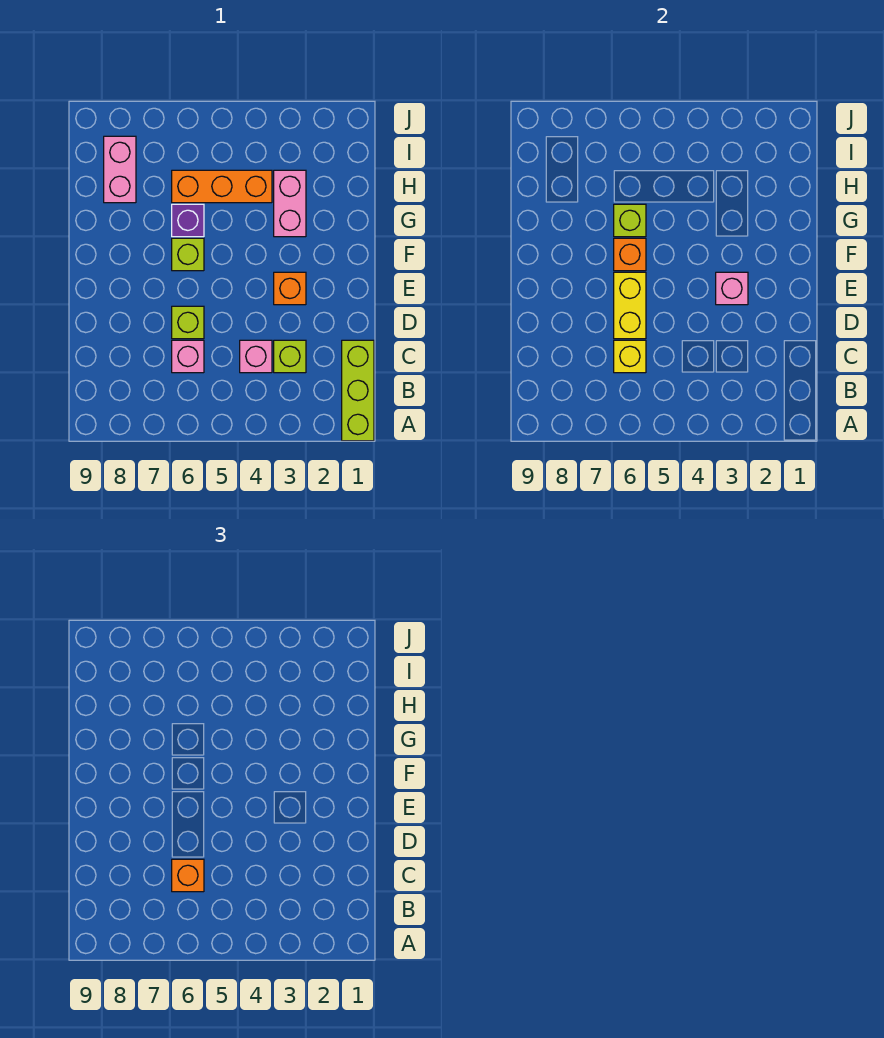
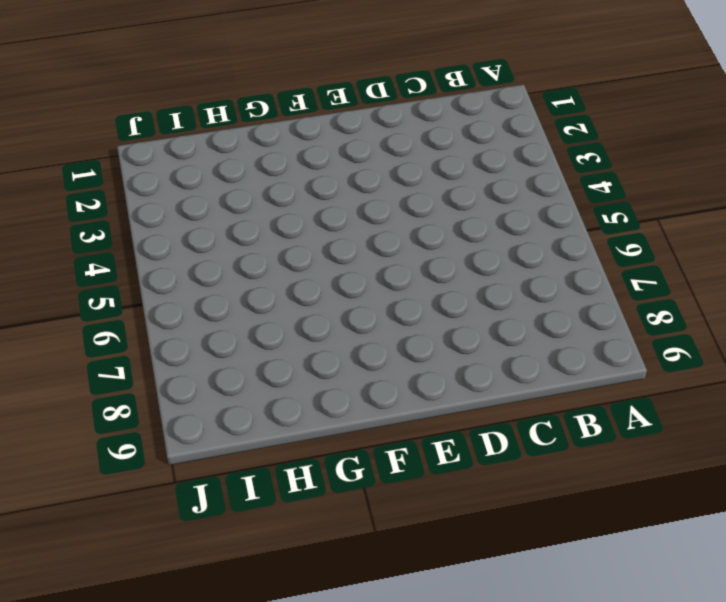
none -> lime 1x3 brick [342,340,374,441]
none -> lime 1x1 brick [274,340,306,373]
none -> pink 1x1 brick [240,340,272,373]

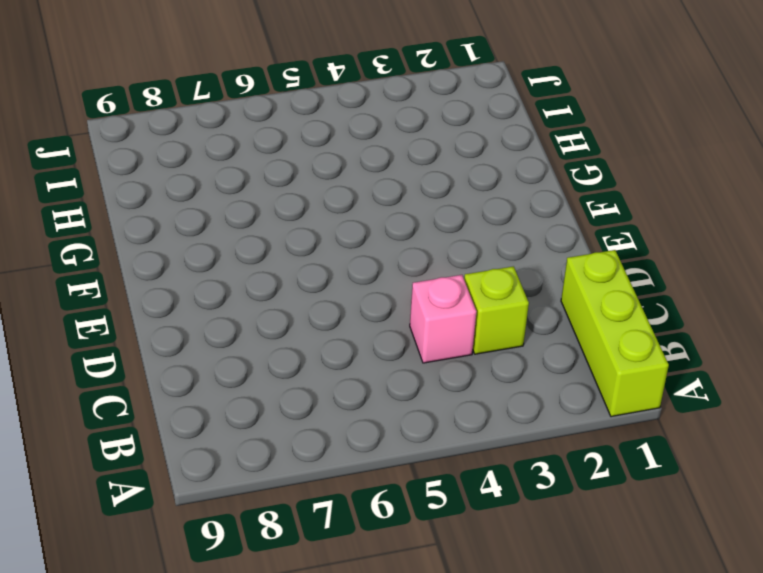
none -> pink 1x1 brick [172,340,204,373]
none -> lime 1x1 brick [172,306,204,339]
none -> orange 1x1 brick [274,272,306,305]

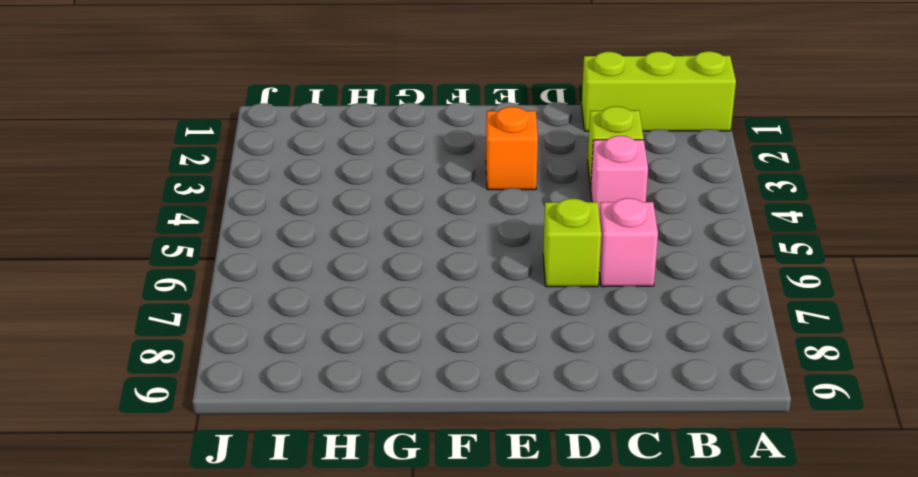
none -> lime 1x1 brick [172,238,204,271]
none -> pink 1x2 brick [274,170,306,237]
none -> purple 1x1 brick [172,204,204,237]

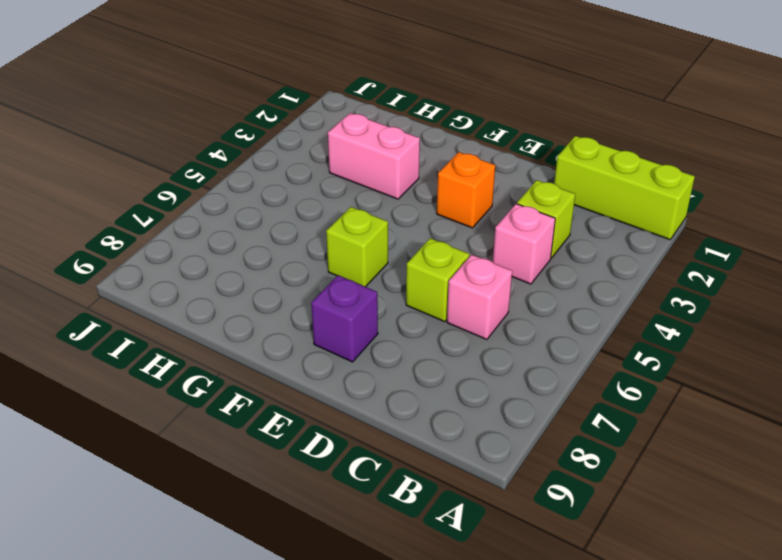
purple 1x1 brick [311,275,378,362] -> purple 1x1 brick moved to [172,204,204,237]
none -> orange 1x3 brick [172,170,272,203]
none -> pink 1x2 brick [104,136,136,203]
none -> yellow 1x1 brick [614,340,646,373]

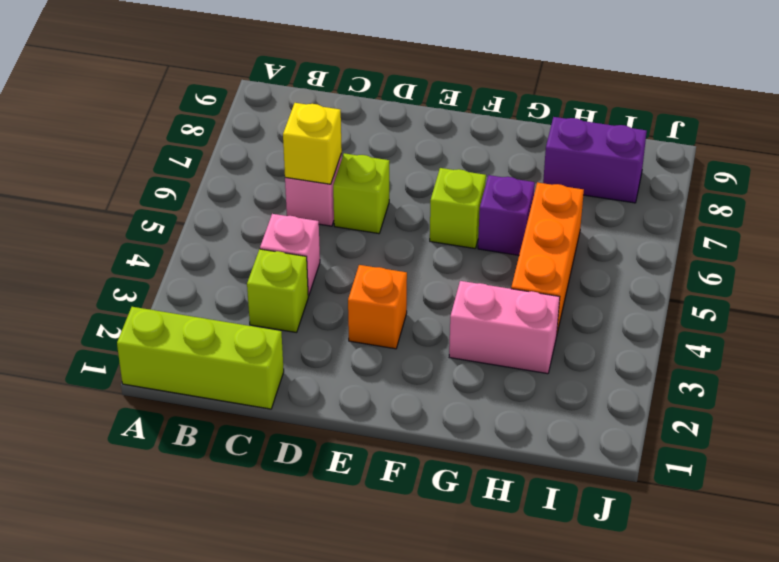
purple 1x2 brick [543,117,647,203] -> pink 1x2 brick [104,136,136,203]
none -> yellow 1x2 brick [614,272,646,339]
none -> pink 1x1 brick [716,272,748,305]
none -> orange 1x1 brick [614,238,646,271]

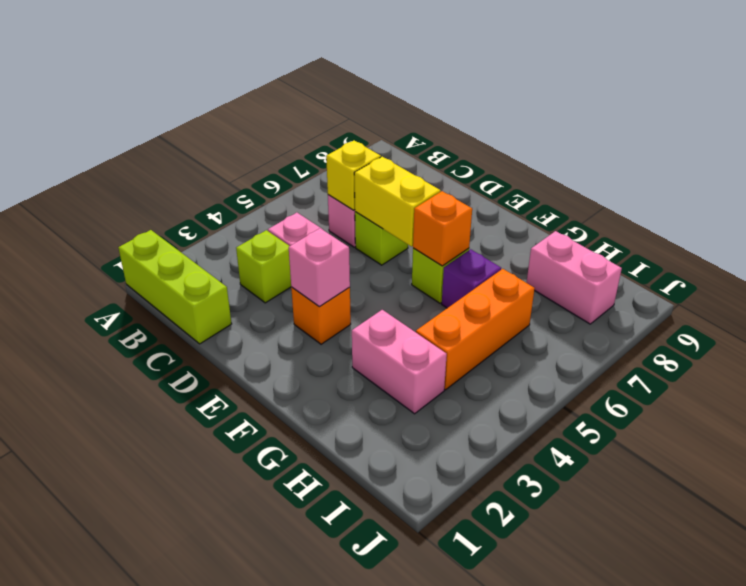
none -> lime 1x1 brick [614,204,646,237]
none -> orange 1x1 brick [172,859,204,892]

